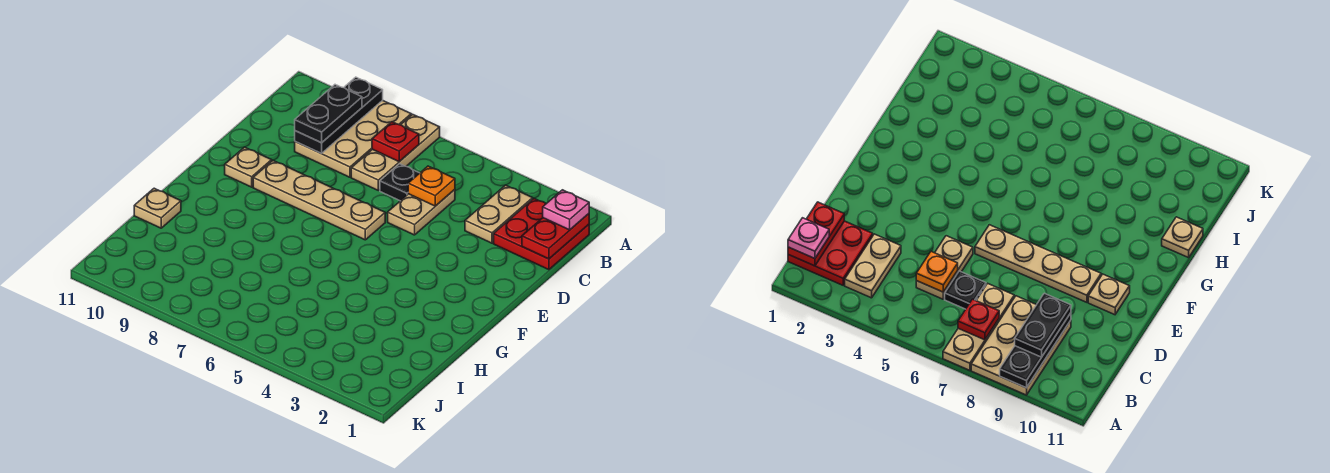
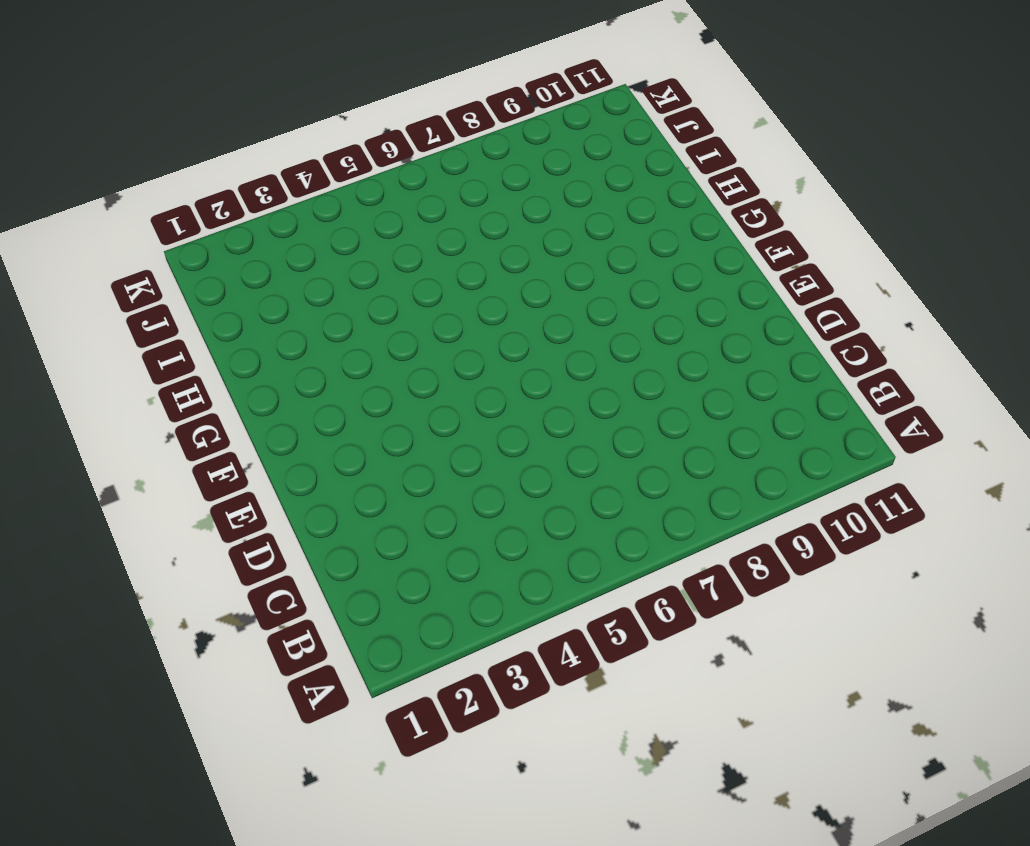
none -> tan 1x3 plate [351,114,440,190]
none -> tan 2x3 plate [295,100,411,177]
none -> red 2x2 plate [494,198,589,270]

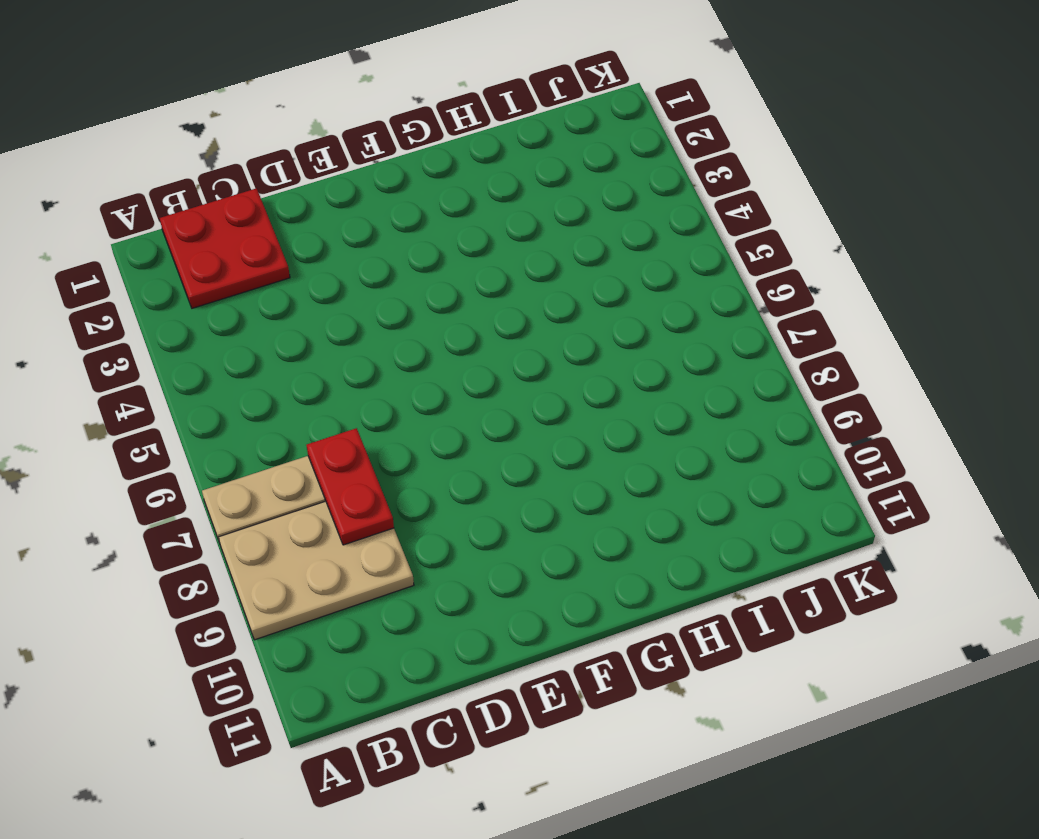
red 1x2 plate [307,428,394,545] -> red 1x2 plate turned to [522,214,589,259]
none -> tan 1x2 plate [465,185,533,243]
none -> tan 1x2 plate [388,190,455,235]
none -> black 1x1 plate [380,164,419,201]

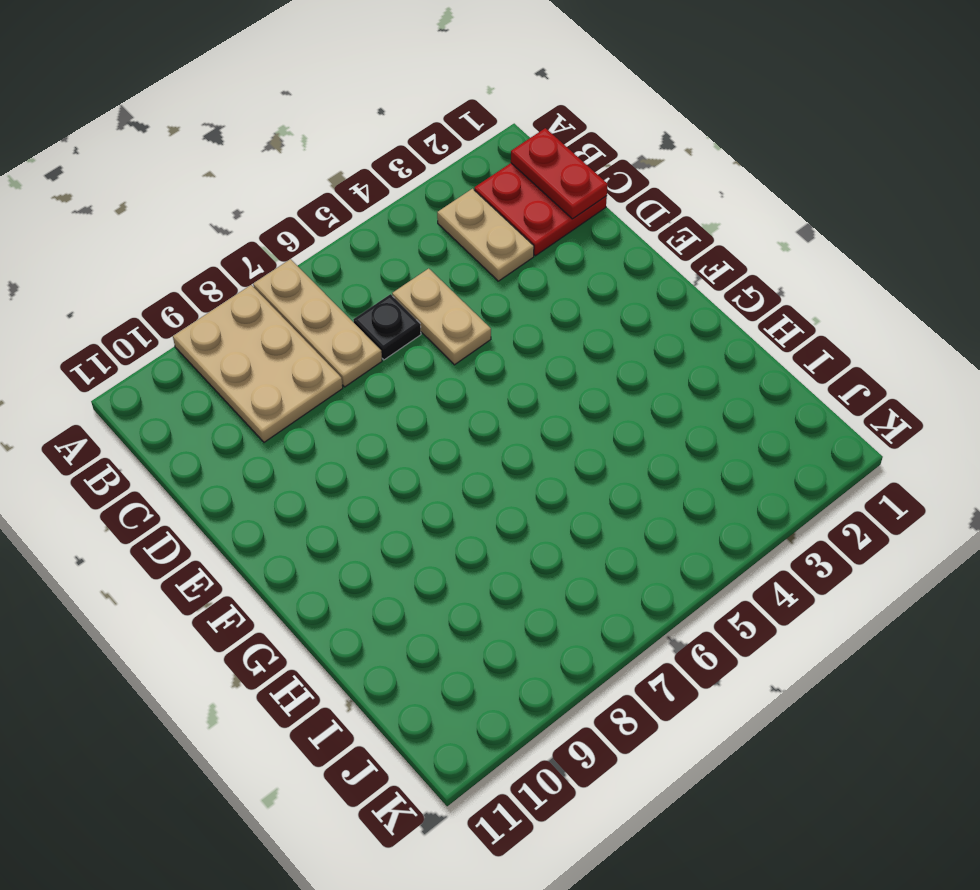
none -> tan 1x4 plate [253,160,385,240]
none -> tan 1x1 plate [225,147,272,187]
none -> tan 1x1 plate [134,188,181,228]

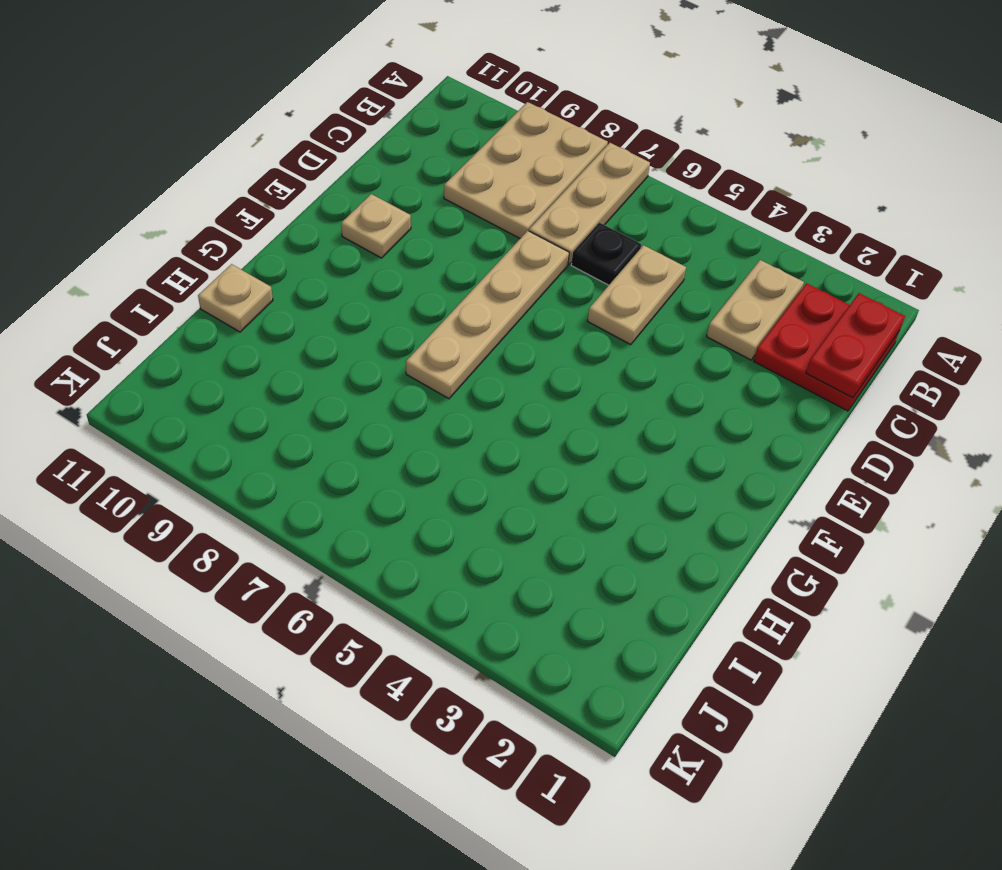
tan 1x4 plate [406,231,569,399] -> tan 1x4 plate turned to [253,160,385,240]
none -> black 1x3 plate [295,77,383,153]
none -> red 1x1 plate [372,122,419,162]
none -> orange 1x1 plate [408,166,455,206]

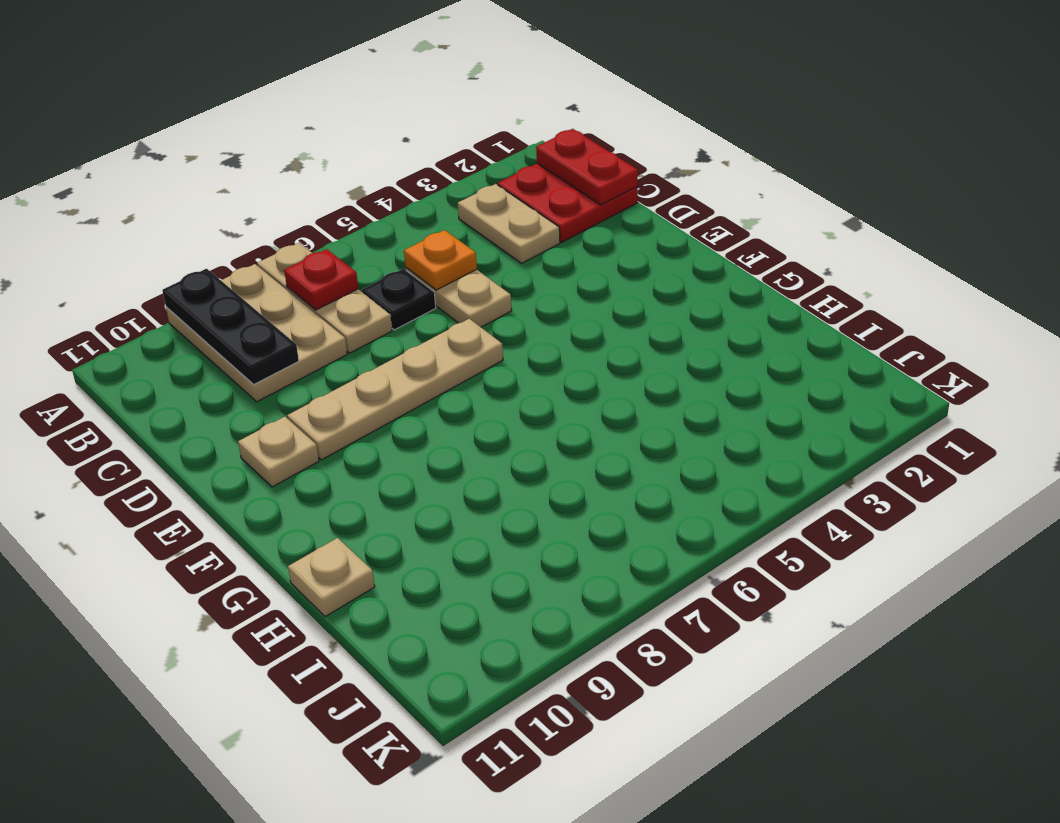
none -> pink 1x1 plate [543,190,589,230]
none -> black 1x2 plate [295,85,362,143]

